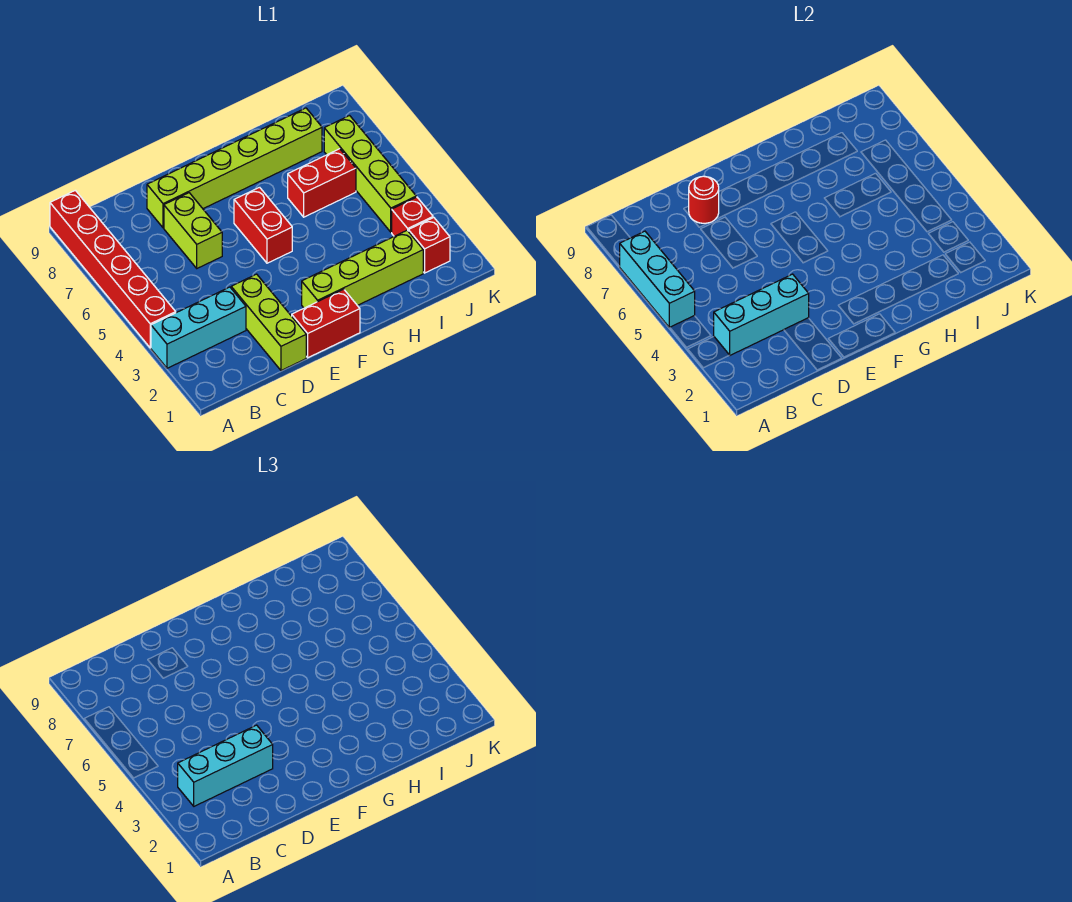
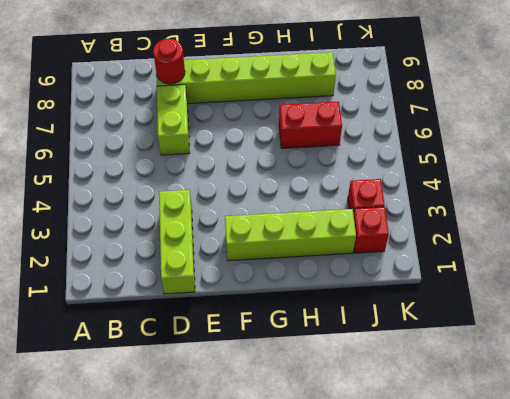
none -> cyan 1x3 brick [151,287,246,368]
none -> red 1x6 brick [50,190,176,348]
none -> red 1x2 brick [292,289,360,358]

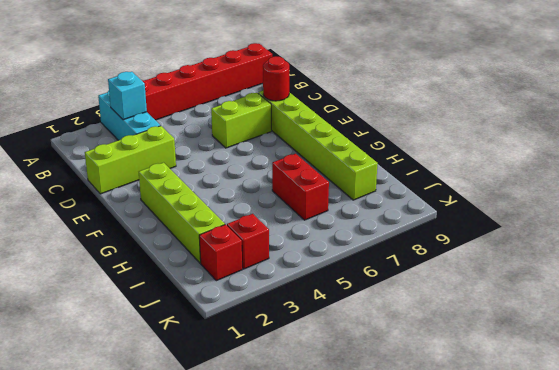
cyan 1x1 brick [108,72,147,120] -> cyan 1x3 brick [714,274,809,355]
none -> red 1x2 brick [292,289,360,358]
none -> red 1x2 brick [234,187,292,263]
none -> lime 1x4 brick [324,116,416,232]

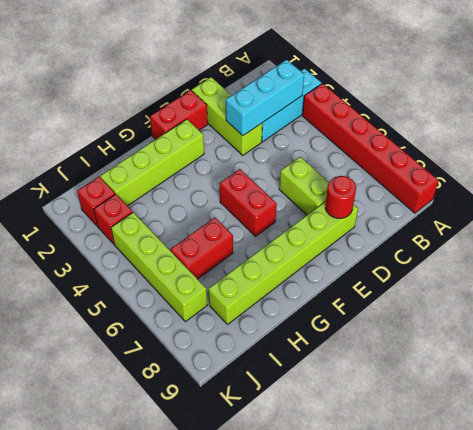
none -> cyan 1x3 brick [619,231,695,328]
none -> cyan 1x3 brick [178,725,273,806]

